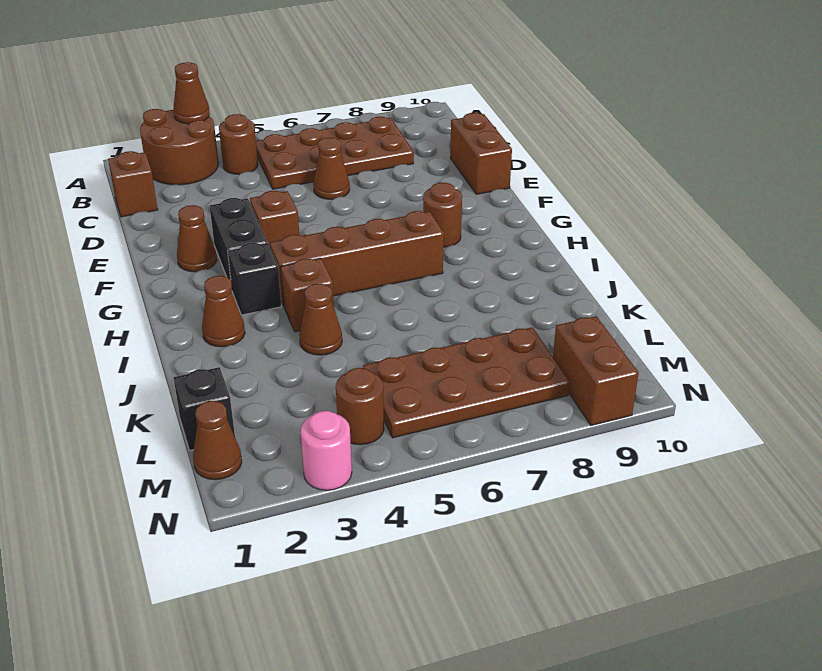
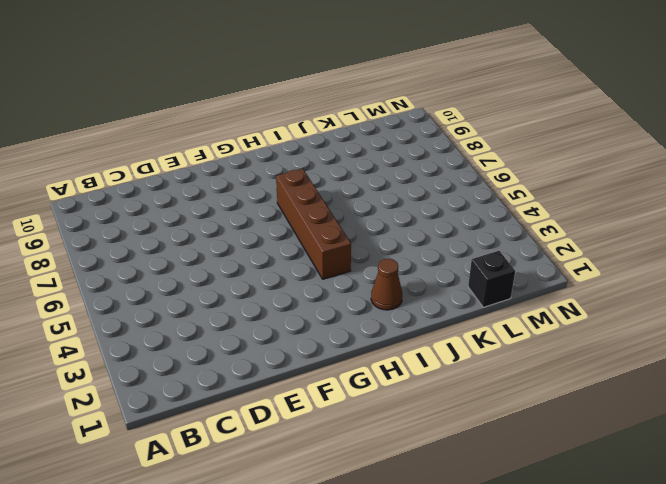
none -> brown 2x2 round brick [140,109,218,185]
none -> brown 1x1 round brick [219,114,258,174]
none -> brown 2x4 plate [256,117,414,189]

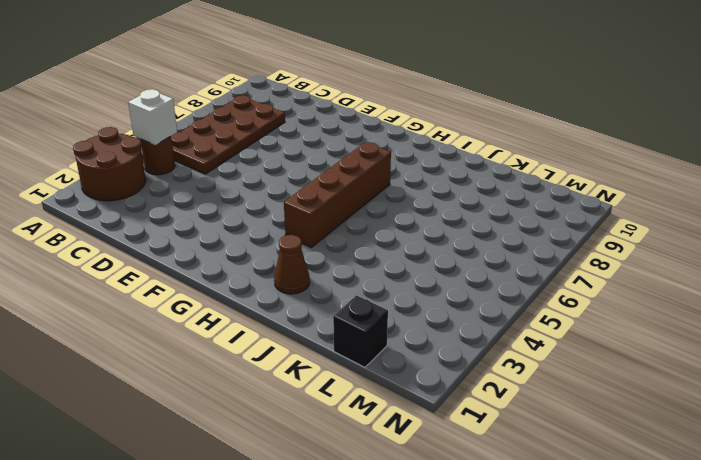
white 1x1 brick [128,89,177,145] -> none
none -> brown 1x1 brick [108,151,158,217]
none -> brown 1x1 cone [313,138,350,199]
none -> brown 1x2 brick [450,113,512,194]

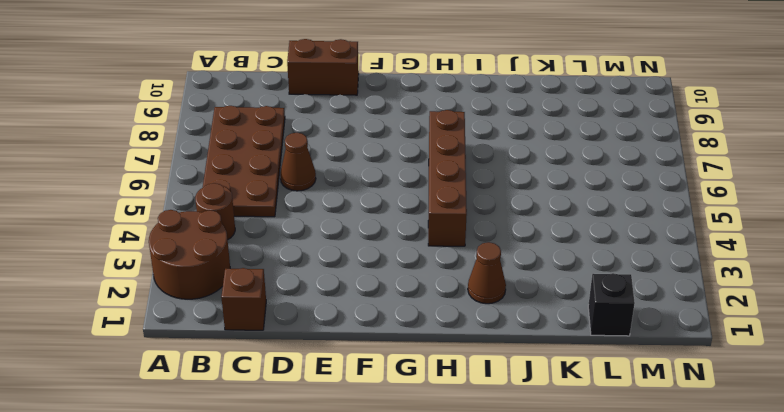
none -> brown 1x1 cone [177,205,217,272]
none -> black 1x2 brick [210,198,267,280]
none -> brown 1x1 brick [250,191,299,246]

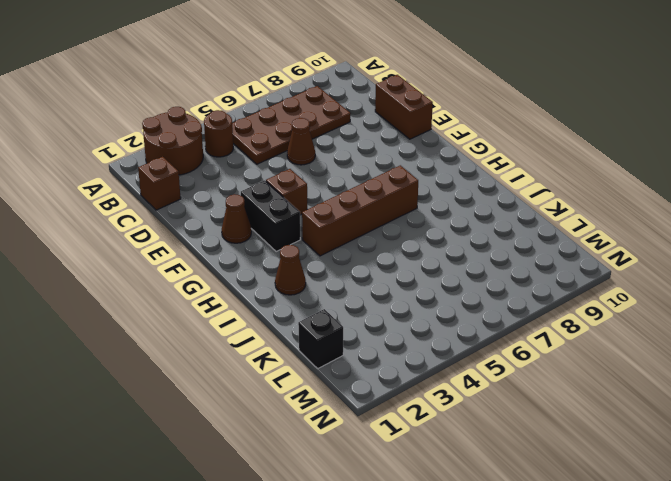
none -> brown 1x1 round brick [423,183,462,247]
none -> black 1x1 brick [228,243,281,315]
none -> brown 1x1 brick [281,258,334,332]

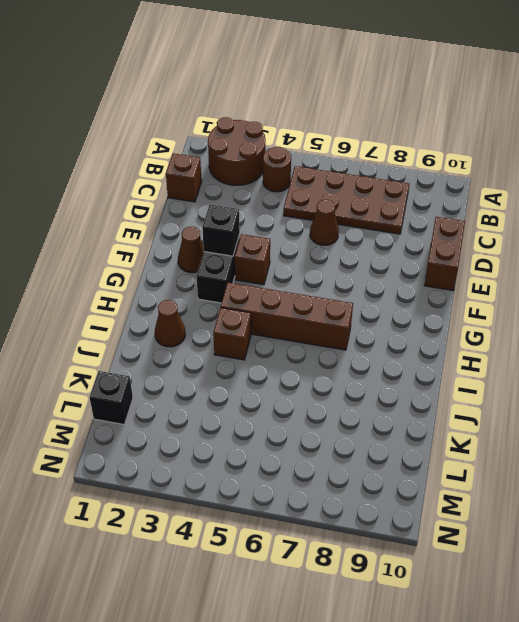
black 1x1 brick [202,205,240,256] -> black 1x1 brick moved to [228,243,281,315]
none -> brown 1x1 round brick [423,183,462,247]
none -> brown 1x1 cone [299,284,342,355]
none -> brown 2x4 plate [363,327,570,438]

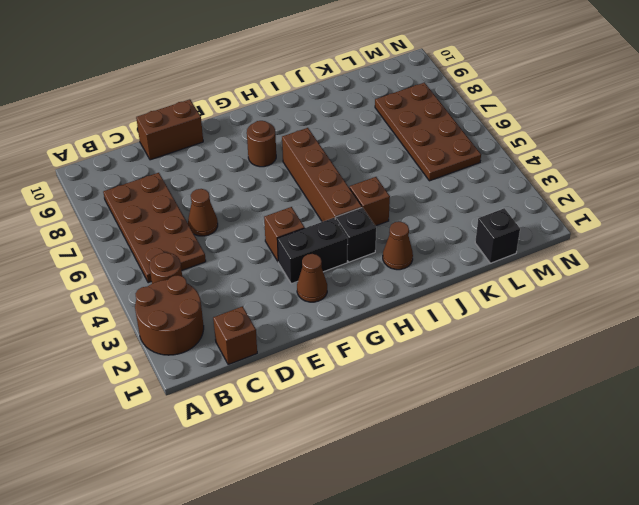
none -> brown 1x1 cone [299,284,342,355]
none -> brown 1x1 cone [193,401,242,480]
none -> brown 1x1 round brick [336,368,384,445]

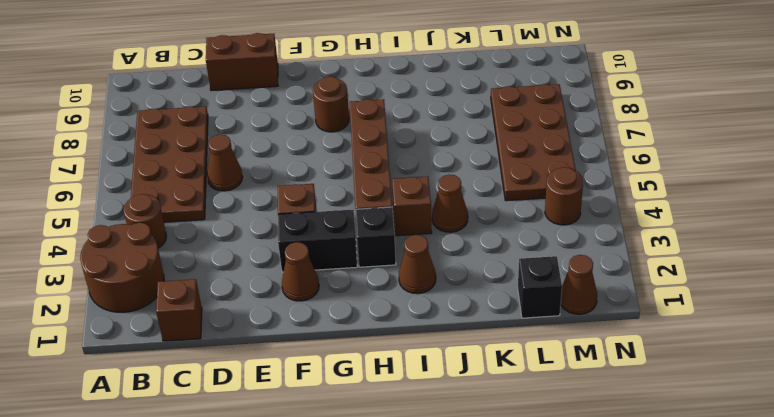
none -> brown 1x2 brick [553,316,639,425]
none -> pink 1x1 round brick [300,411,352,490]
none -> brown 1x1 cone [173,62,210,124]

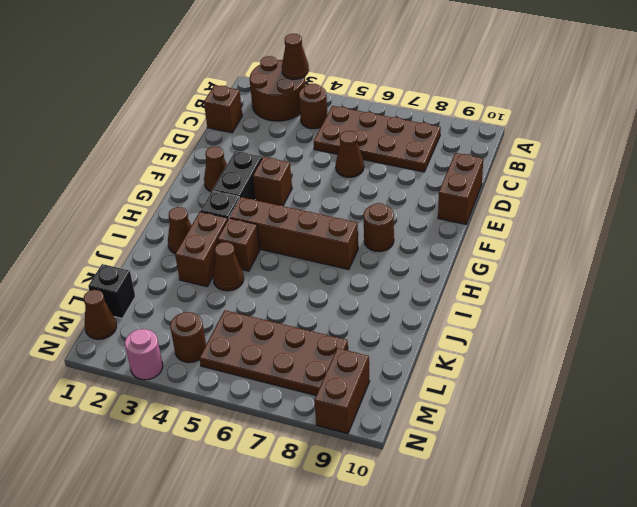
brown 1x2 brick [175,212,228,287] -> none

